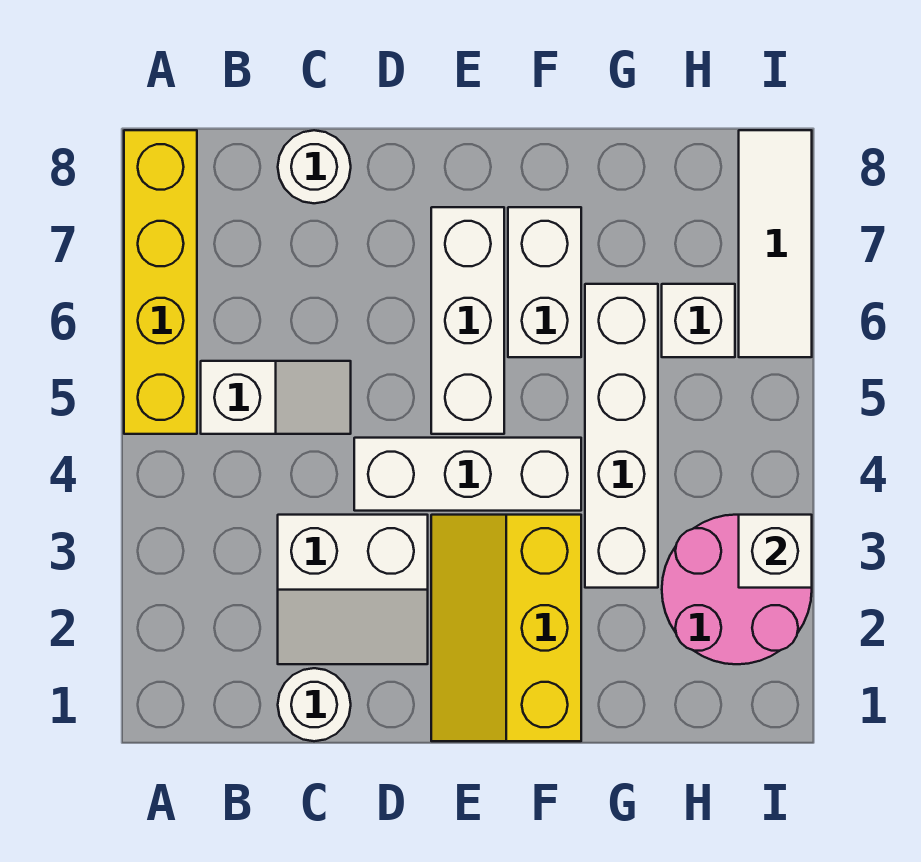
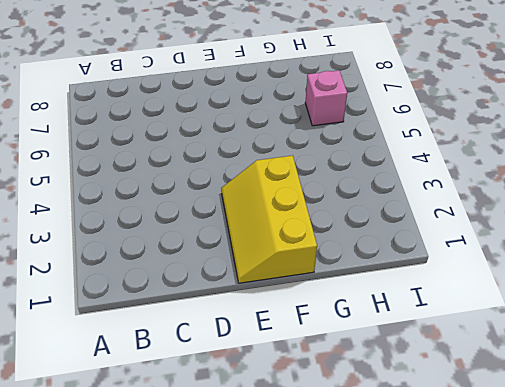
pink 1x1 brick [305,70,347,126] -> white 1x1 brick [662,284,735,357]
none -> yellow 1x4 brick [124,130,197,434]
none -> white 1x2 slope [201,361,351,434]
none -> white 1x1 round brick [278,668,351,741]

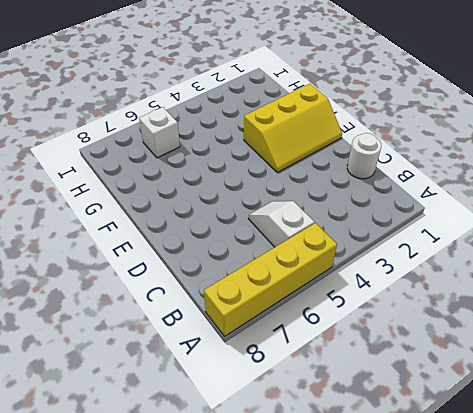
none -> white 2x2 slope [278,515,428,664]
none -> white 1x1 round brick [278,130,351,203]
none -> white 1x3 brick [354,438,581,511]

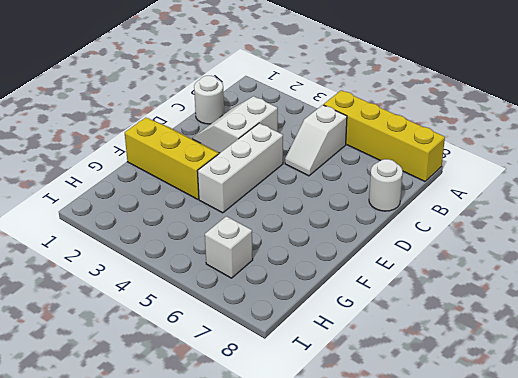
none -> white 1x3 brick [431,207,504,434]
none -> white 1x2 brick [508,207,581,357]
none -> white 1x4 brick [585,284,658,588]

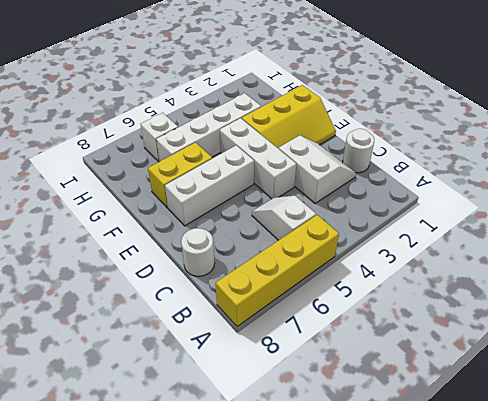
yellow 1x2 brick [148,142,212,208] -> white 1x2 brick [508,207,581,357]
none -> pink 2x2 round brick [662,515,812,664]
none -> white 1x3 tile [739,130,812,357]
none -> white 1x1 brick [739,515,812,588]

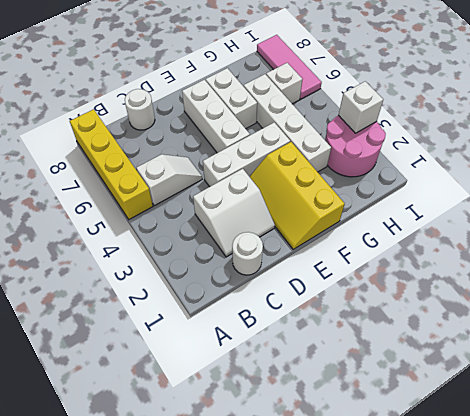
pink 1x3 tile [257,35,322,99] -> white 1x3 tile [739,130,812,357]

